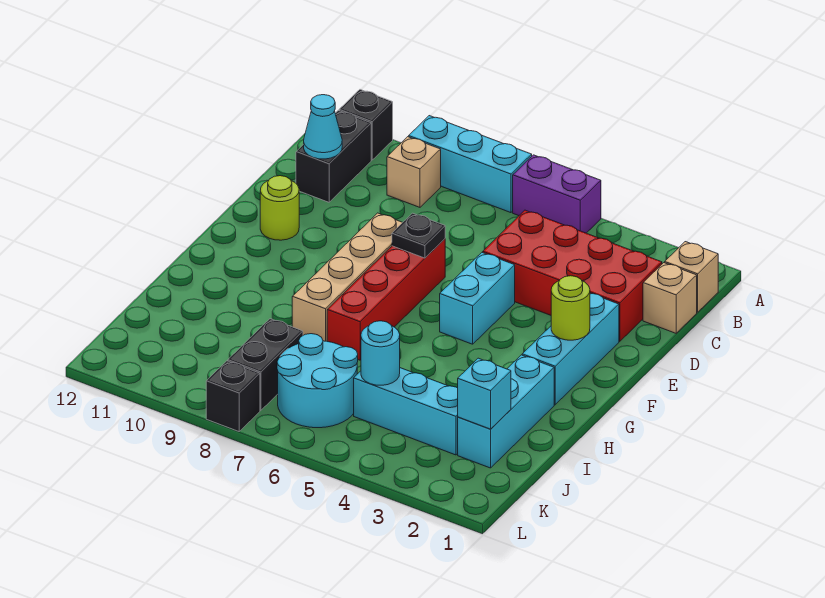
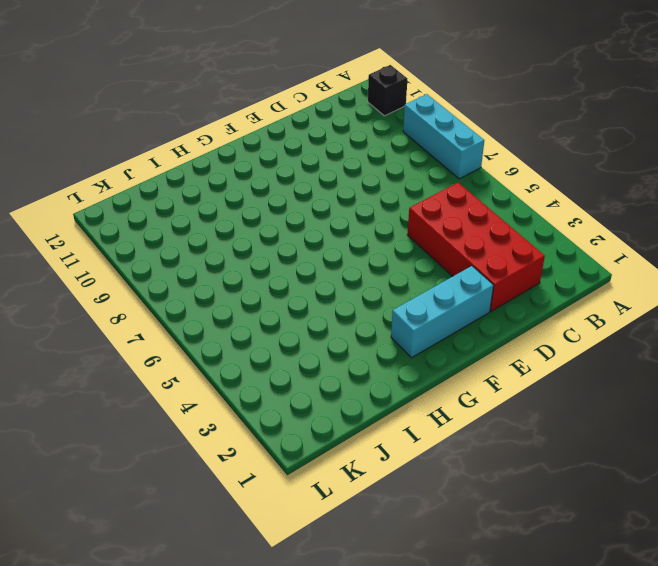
none -> purple 1x2 brick [513,155,601,233]
none -> tan 1x1 brick [665,242,718,312]
none -> tan 1x1 brick [387,137,441,207]

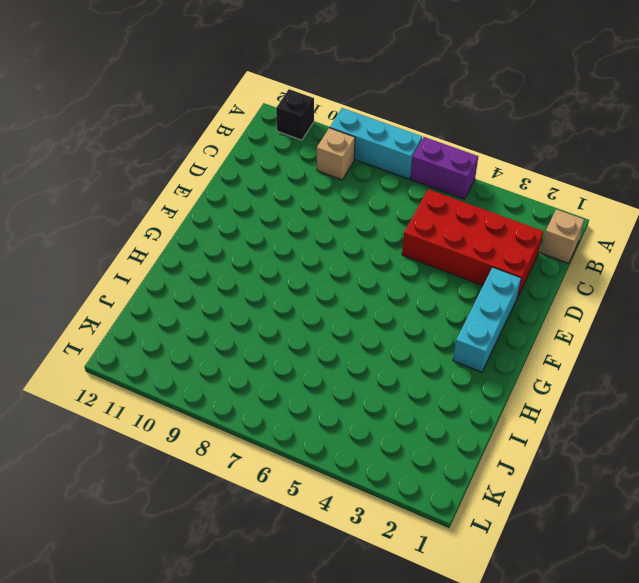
none -> black 1x2 brick [296,110,371,202]
none -> tan 1x1 brick [643,263,697,333]
none -> cyan 1x2 brick [440,252,515,344]

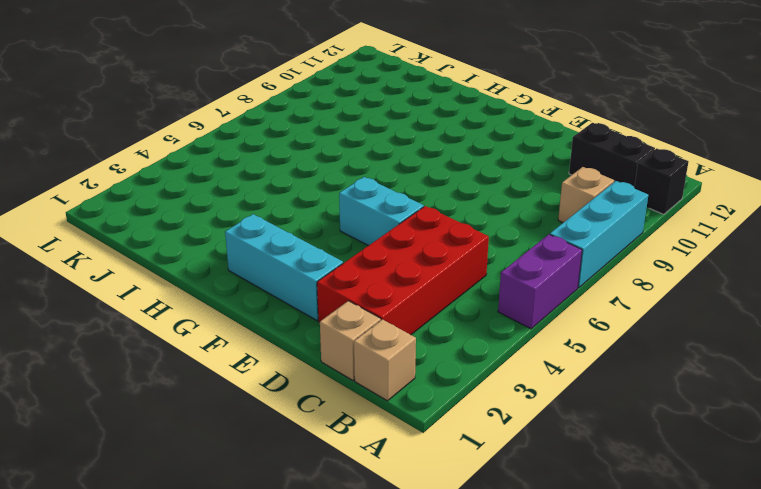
none -> red 1x4 brick [327,239,445,360]
none -> tan 1x4 brick [292,213,403,341]
none -> lime 1x1 round brick [260,176,299,240]

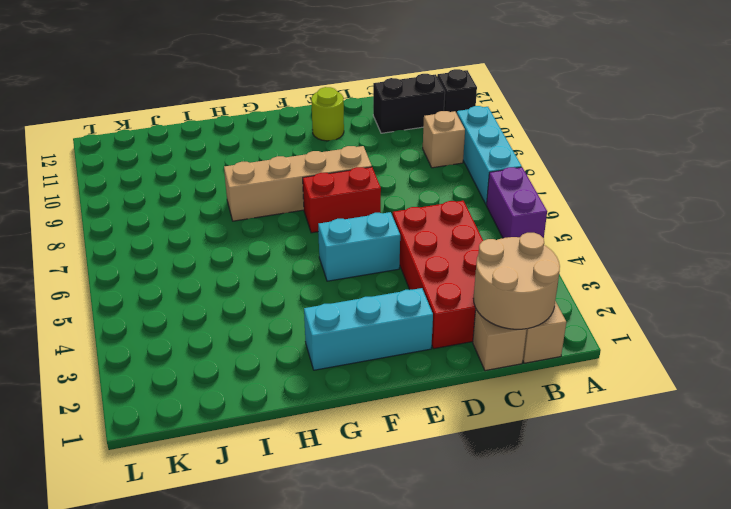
tan 2x2 round brick [473,233,560,329] -> none
red 1x2 brick [303,167,381,233] -> red 1x4 brick [327,239,445,360]
none -> cyan 1x3 brick [458,355,554,468]
none -> cyan 1x3 brick [354,368,458,455]
none -> cyan 2x2 round brick [277,334,358,428]

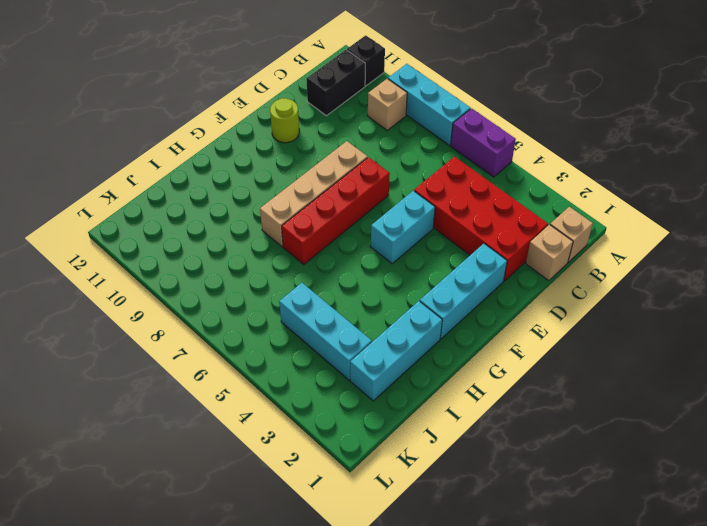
none -> cyan 2x2 round brick [277,334,358,428]
none -> black 1x2 brick [228,319,303,411]
none -> black 1x1 brick [206,361,260,431]

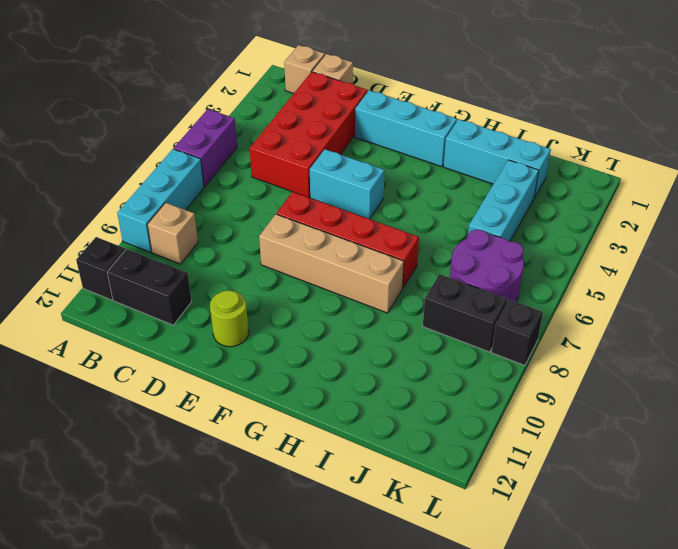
purple 2x2 round brick [450,230,524,302] -> cyan 2x2 round brick [277,334,358,428]
none -> cyan 1x1 cone [304,95,342,159]
none -> black 1x1 plate [392,213,445,258]
none -> lime 1x1 round brick [551,276,590,340]

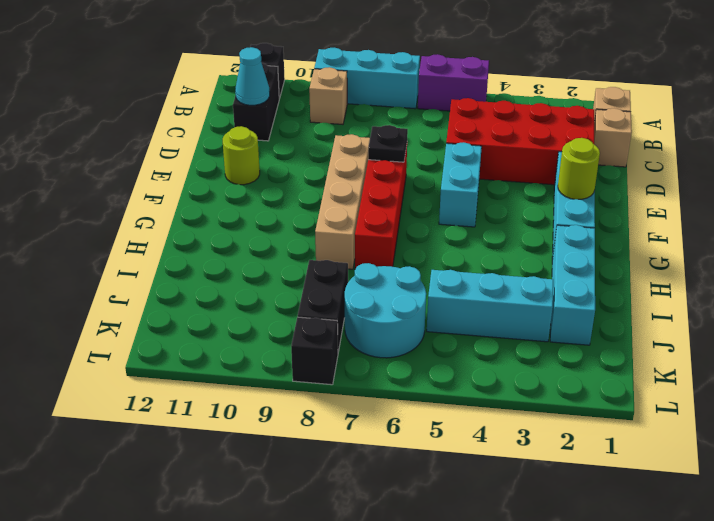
none -> cyan 1x1 brick [458,358,511,429]
none -> cyan 1x1 round brick [361,321,400,385]

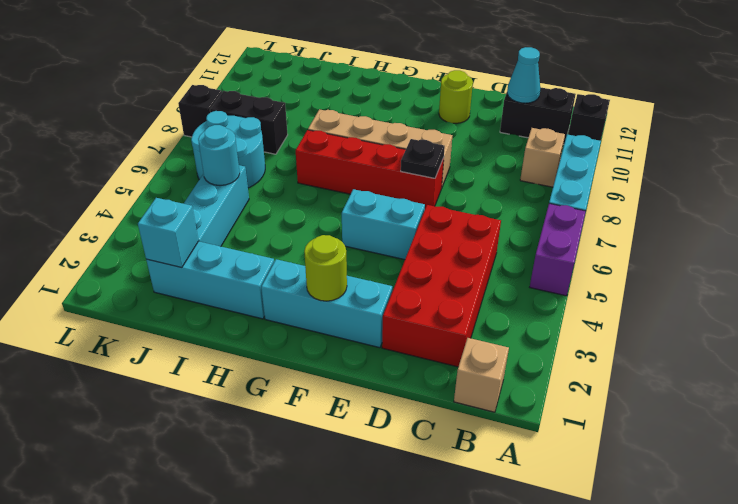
none -> tan 1x1 brick [643,263,697,333]

